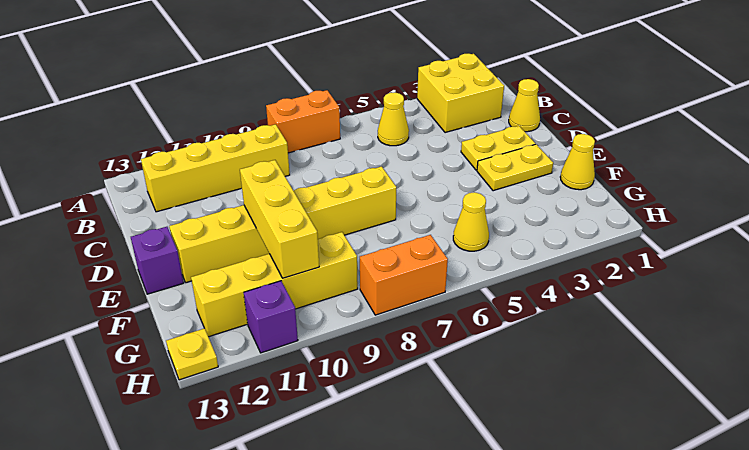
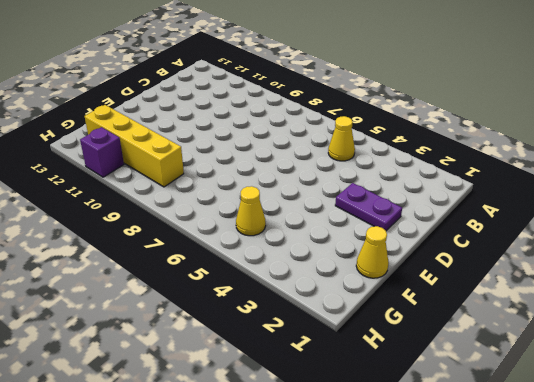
purple 1x2 plate [335,183,402,231] -> yellow 1x2 plate [461,126,535,170]
none -> yellow 2x2 brick [417,53,504,133]
none -> orange 1x2 brick [266,90,340,153]
none -> yellow 1x4 brick [141,124,290,212]

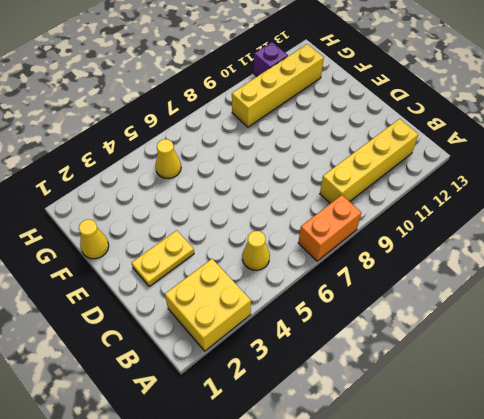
none -> yellow 1x1 cone [509,79,540,132]
none -> yellow 1x2 plate [477,144,553,191]
none -> yellow 1x6 brick [169,166,396,283]

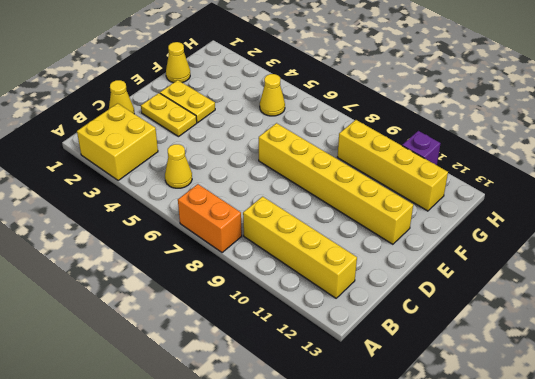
none -> purple 1x1 brick [131,227,184,294]
none -> orange 1x2 brick [360,235,448,315]
none -> yellow 1x1 plate [166,328,218,380]

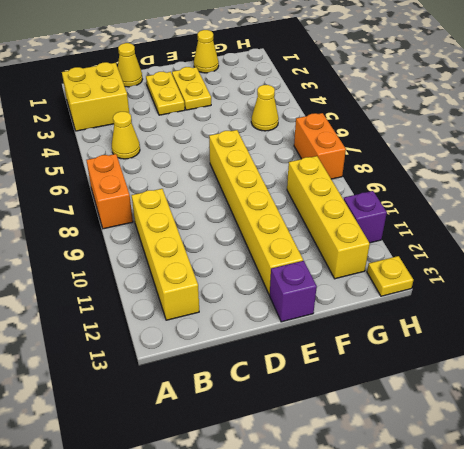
none -> yellow 1x3 brick [240,160,319,278]

